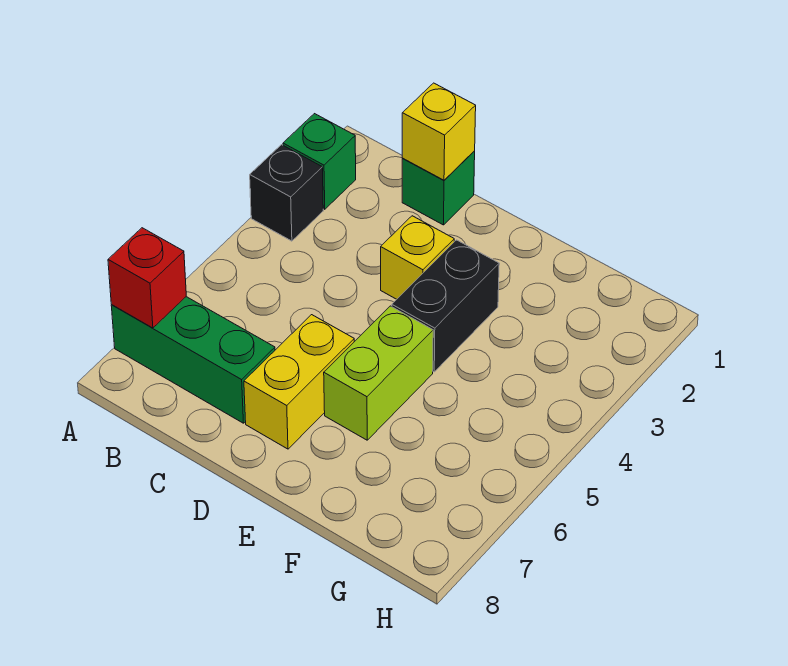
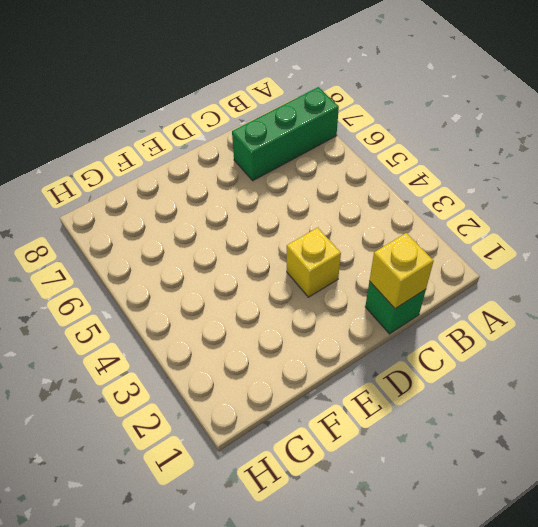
none -> green 1x1 brick [283,114,356,209]
none -> black 1x1 brick [250,145,323,241]

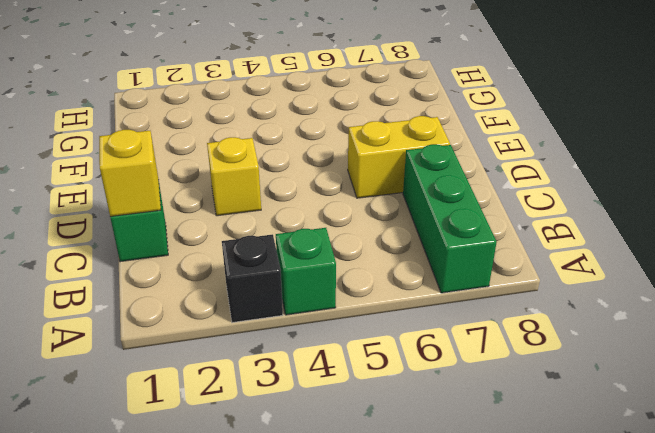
green 1x1 brick [276,228,336,315] -> green 1x1 brick moved to [283,114,356,209]
none -> black 1x2 brick [392,240,499,372]
none -> lime 1x2 brick [324,306,433,440]

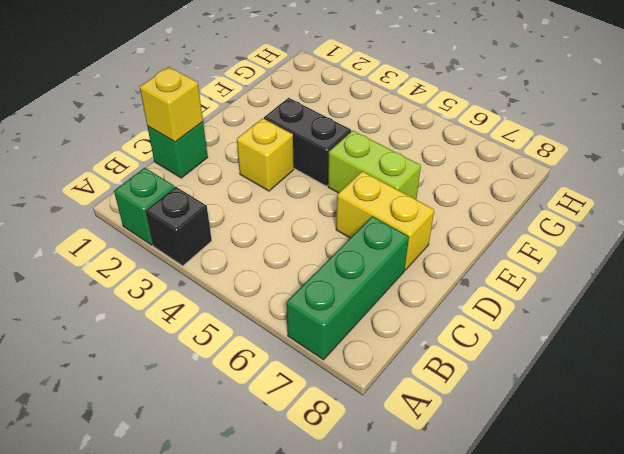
none -> red 1x1 brick [108,228,186,328]

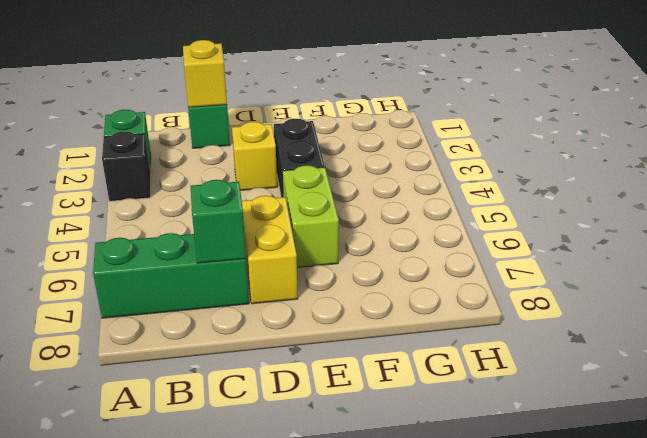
green 1x1 brick [190,180,246,263] -> none
none -> red 1x1 brick [108,228,186,328]

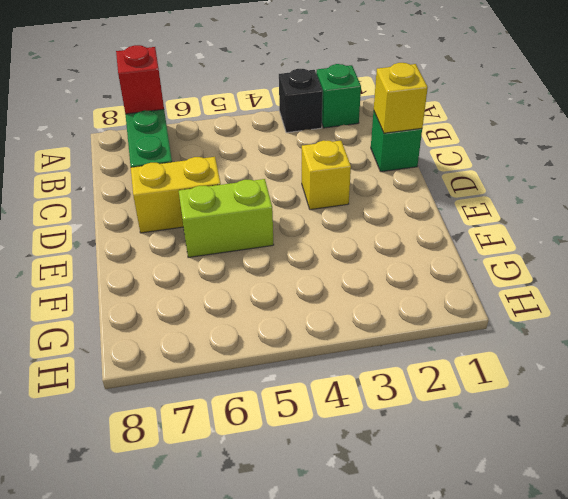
none -> black 1x2 brick [392,240,499,372]

